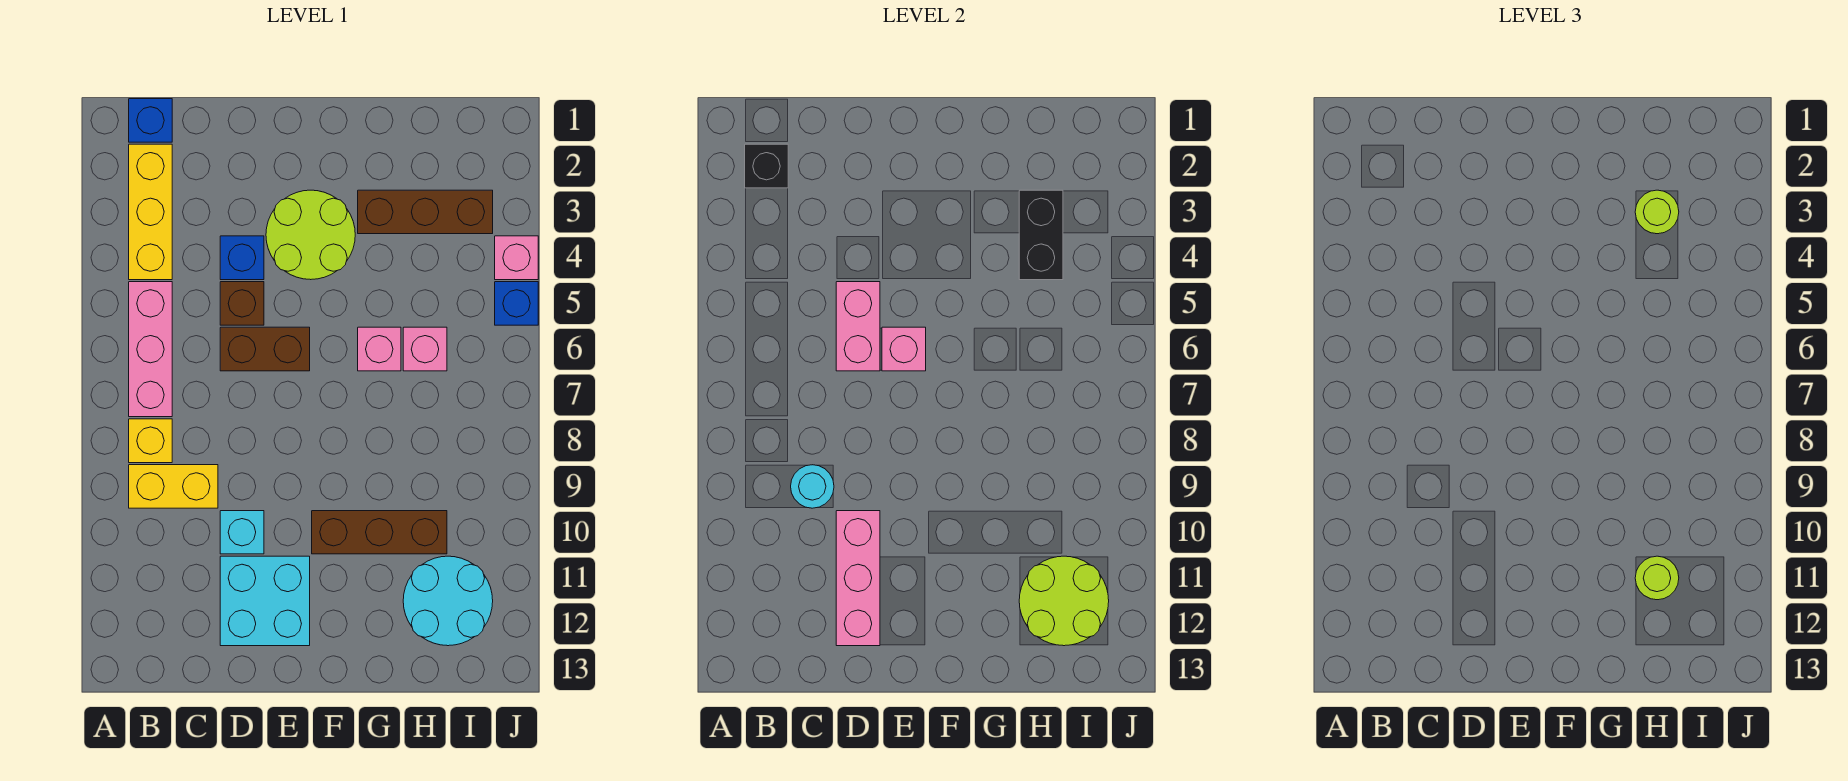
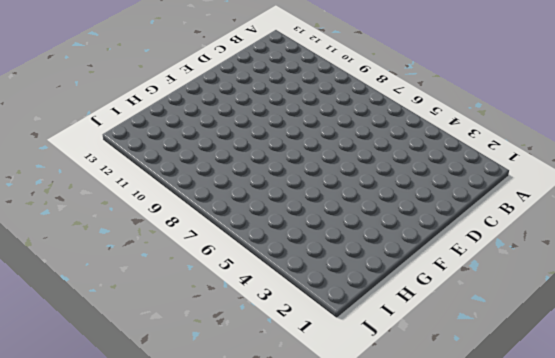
none -> blue 1x1 brick [129,99,172,142]
none -> yellow 1x3 brick [129,144,172,280]
none -> pink 1x3 brick [129,282,172,417]

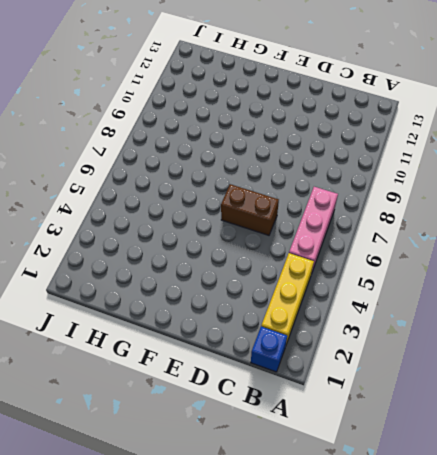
none -> yellow 1x1 brick [129,419,172,463]
none -> yellow 1x2 brick [129,465,218,508]
none -> blue 1x1 brick [220,236,264,280]

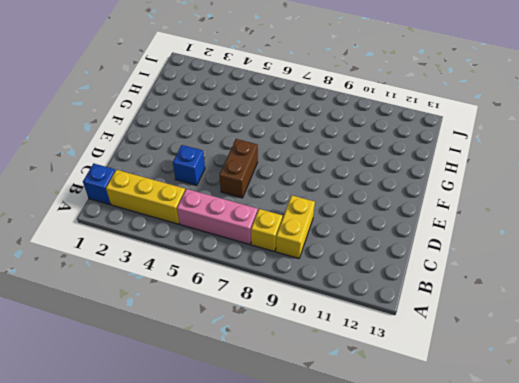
none -> brown 1x1 brick [220,282,264,325]
none -> cyan 1x1 brick [220,511,264,554]
none -> cyan 2x2 brick [220,556,310,646]

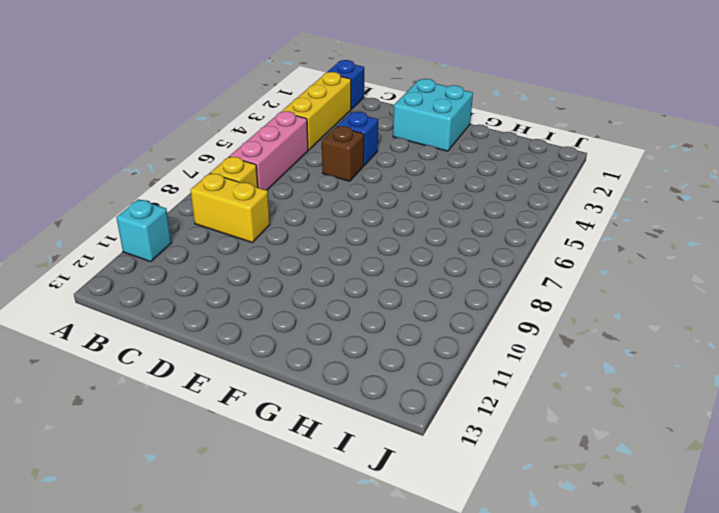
cyan 1x1 brick [116,199,172,262] -> cyan 1x1 brick moved to [220,511,264,554]
cyan 2x2 brick [393,79,473,151] -> cyan 2x2 brick moved to [220,556,310,646]
none -> brown 1x2 brick [220,327,310,371]
none -> lime 2x2 round brick [266,190,355,280]
none -> brown 1x3 brick [312,511,447,554]

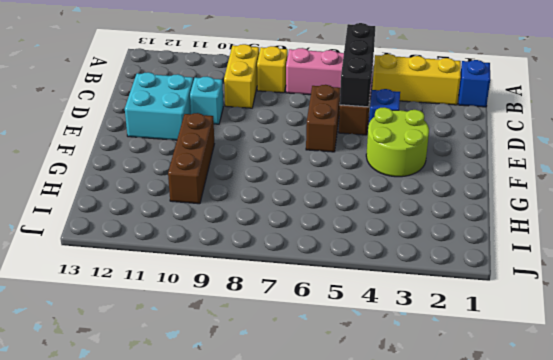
black 1x3 brick [340,23,375,107] -> pink 1x2 brick [836,282,880,371]
none -> brown 1x3 brick [358,190,493,234]
none -> pink 1x1 brick [358,327,401,371]
none -> pink 1x1 brick [403,327,447,371]

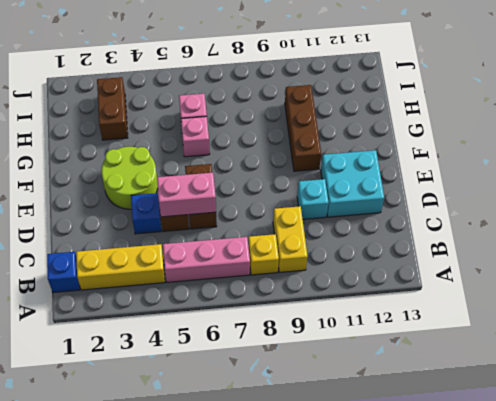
brown 1x2 brick [97,77,128,140] -> brown 1x3 brick [358,190,493,234]
none -> cyan 2x2 round brick [403,556,493,646]
none -> pink 1x1 brick [495,236,538,280]
none -> blue 1x1 brick [495,282,538,325]

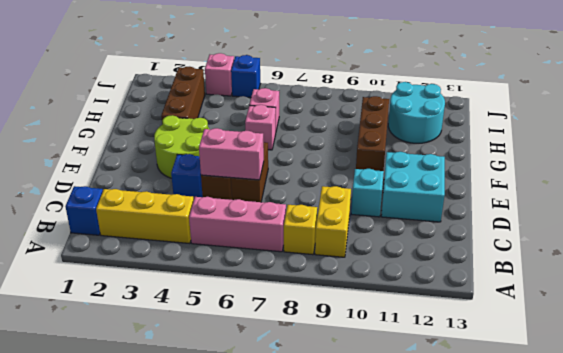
none -> black 1x1 brick [745,144,788,188]
none -> cyan 1x1 round brick [791,465,834,508]
none -> pink 1x3 brick [836,511,880,646]

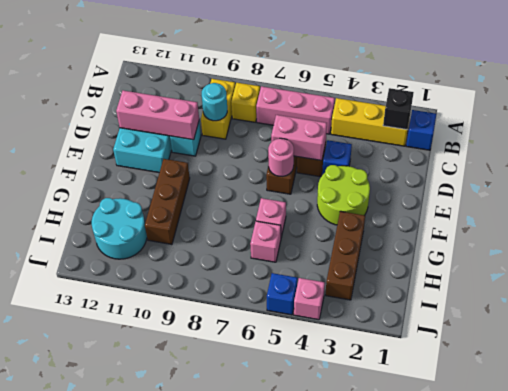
pink 1x1 round brick [268,138,294,176] -> pink 1x1 brick [882,327,926,371]
none -> black 1x2 brick [1019,190,1063,280]
none -> lime 2x2 round brick [1019,556,1109,646]
none -> lime 1x1 round brick [1635,190,1679,234]

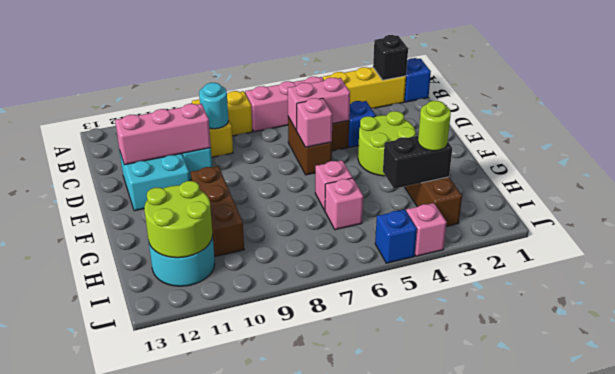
none -> lime 1x1 round brick [1635,556,1679,600]

